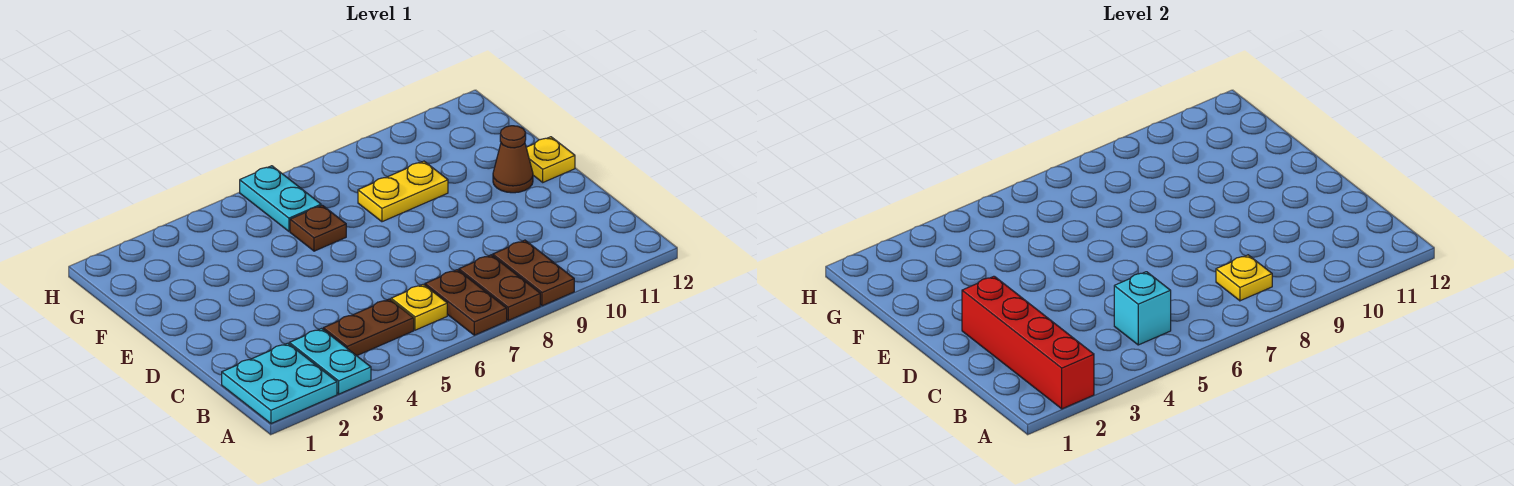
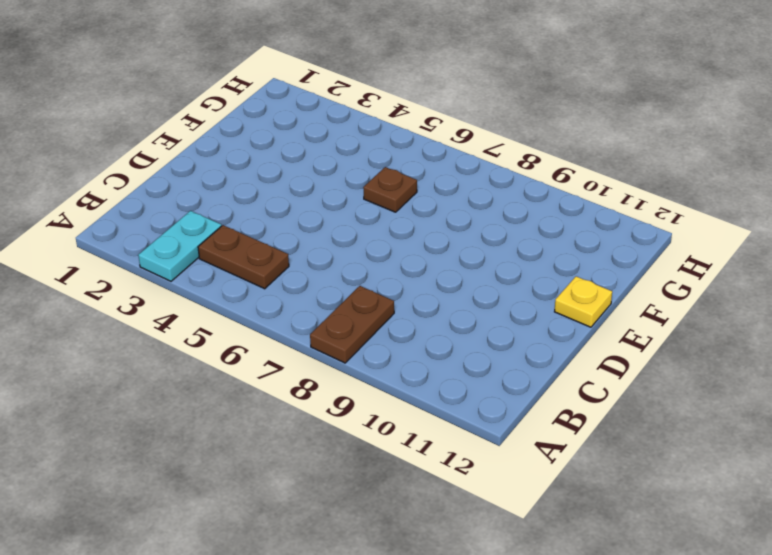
none -> cyan 2x2 plate [222,343,337,424]
none -> brown 1x2 plate [425,270,507,335]
none -> brown 1x2 plate [493,240,574,306]

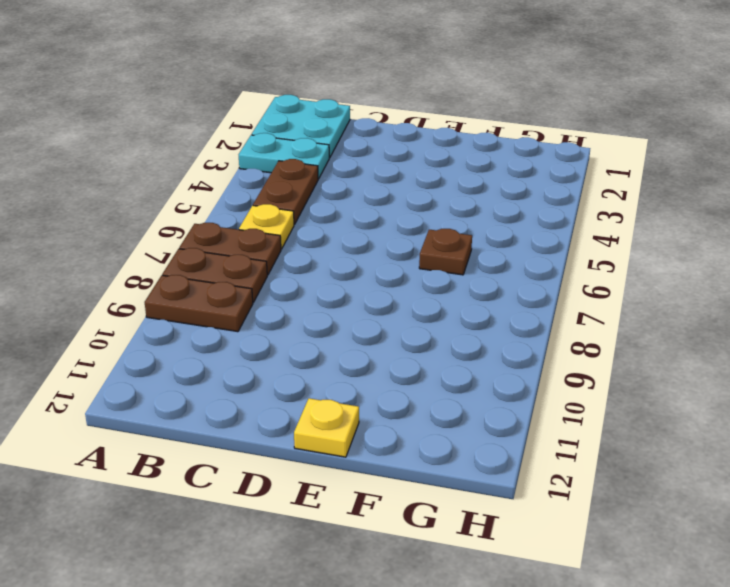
none -> brown 1x1 cone [493,126,533,193]
none -> yellow 1x2 plate [358,161,448,222]
none -> cyan 1x2 plate [240,166,321,231]

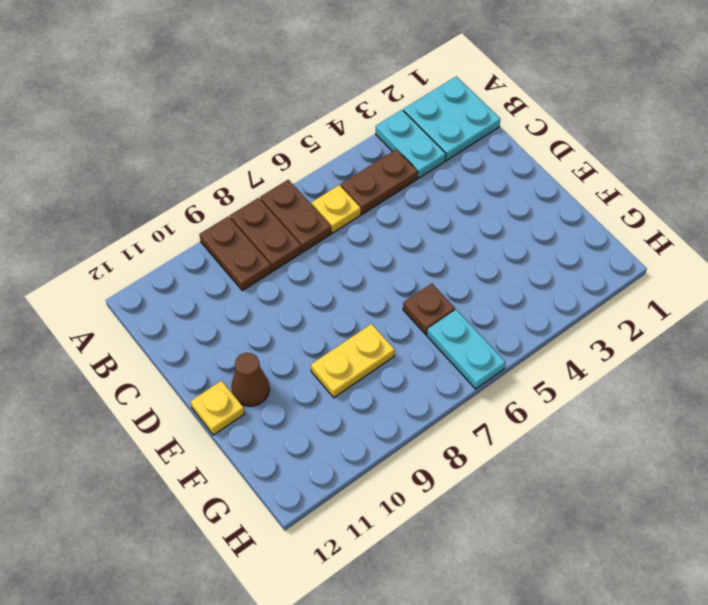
none -> red 1x4 brick [962,276,1094,409]
none -> cyan 1x1 brick [1114,272,1171,345]
none -> yellow 1x1 plate [1216,255,1272,301]

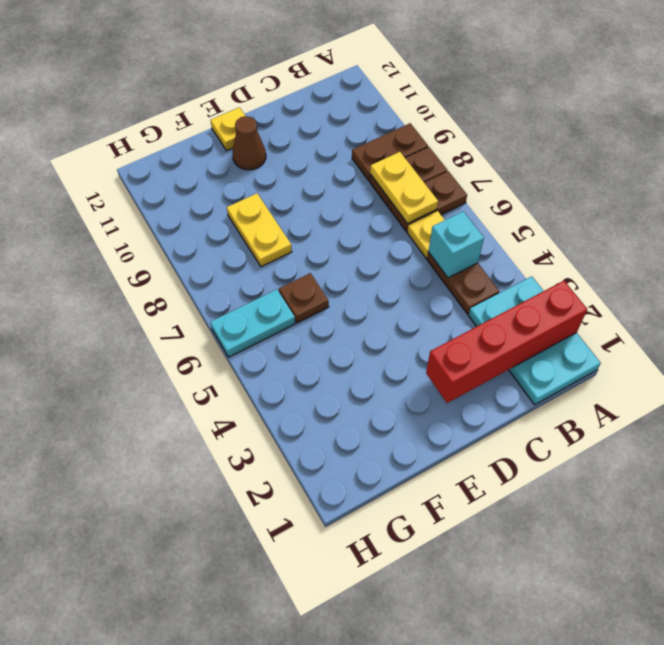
yellow 1x2 plate [370,152,438,224] -> yellow 1x1 plate [1216,255,1272,301]

